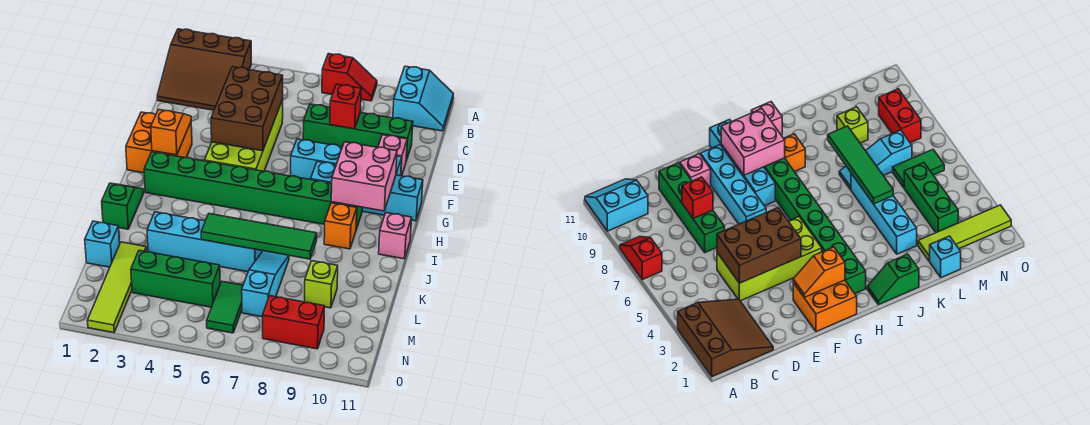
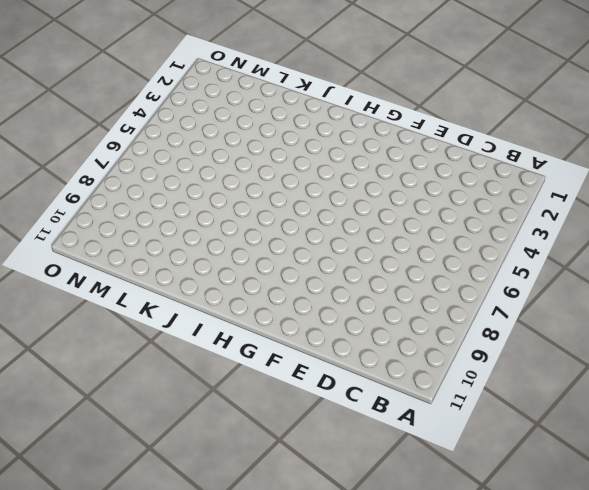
none -> brown 3x3 slope [157,29,251,110]
none -> red 1x2 slope [322,54,377,101]
none -> cyan 2x2 slope [393,66,453,131]

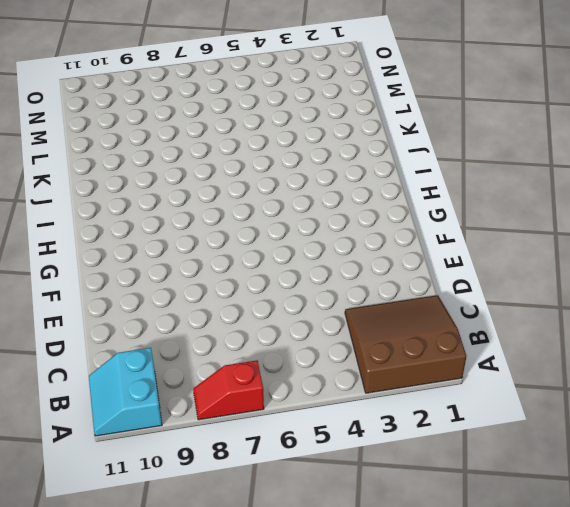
none -> lime 2x4 brick [204,100,283,171]
none -> green 1x4 brick [303,104,413,161]
none -> pink 1x1 brick [378,135,407,176]

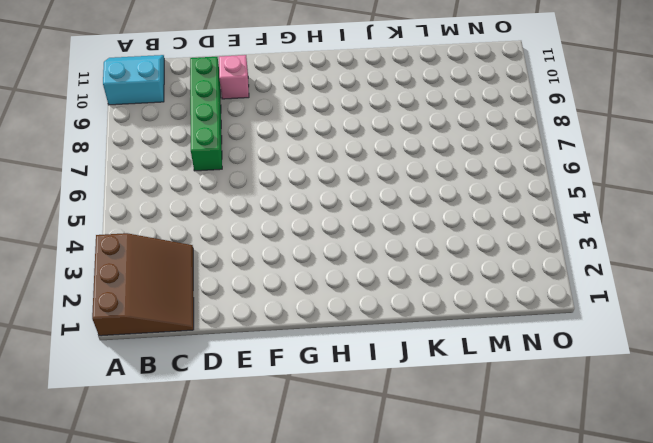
none -> red 1x2 slope [322,54,377,101]
none -> lime 2x4 brick [204,100,283,171]
none -> orange 2x2 brick [126,112,192,173]

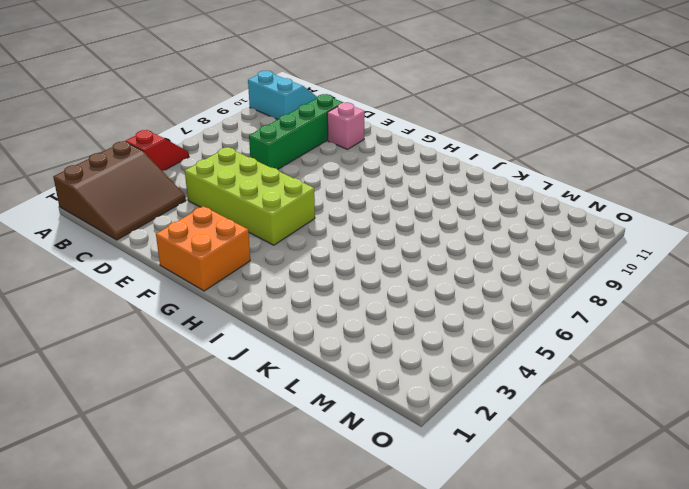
red 1x2 slope [125,130,189,171] -> red 1x2 slope moved to [322,54,377,101]
none -> cyan 1x4 brick [291,139,402,180]
none -> cyan 1x4 brick [311,161,423,221]
none -> green 1x8 brick [144,152,362,229]

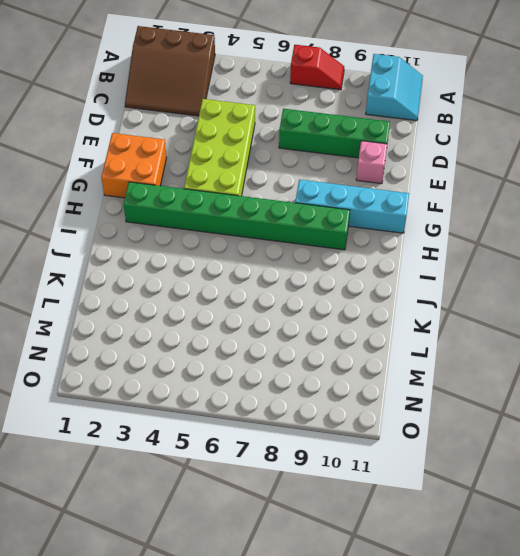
none -> cyan 1x4 brick [291,139,402,180]
none -> green 1x2 slope [102,183,144,229]
none -> orange 1x1 brick [324,203,357,249]

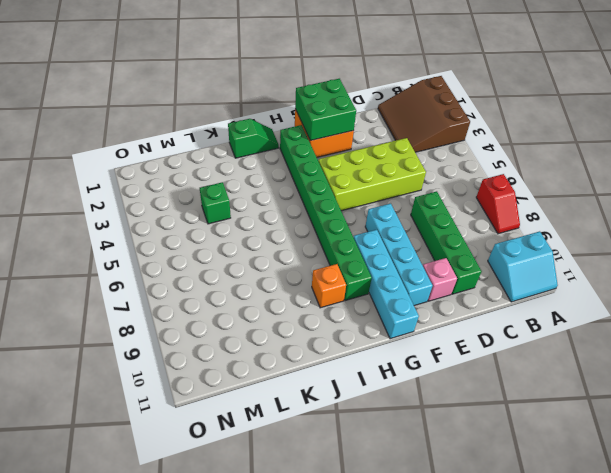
green 2x2 brick [295,79,356,141] -> orange 1x2 slope [151,109,191,155]
green 1x1 brick [200,182,231,224] -> none
none -> pink 1x1 brick [379,213,412,259]
none -> cyan 1x4 brick [147,212,262,272]
none -> cyan 1x3 slope [242,251,289,317]

